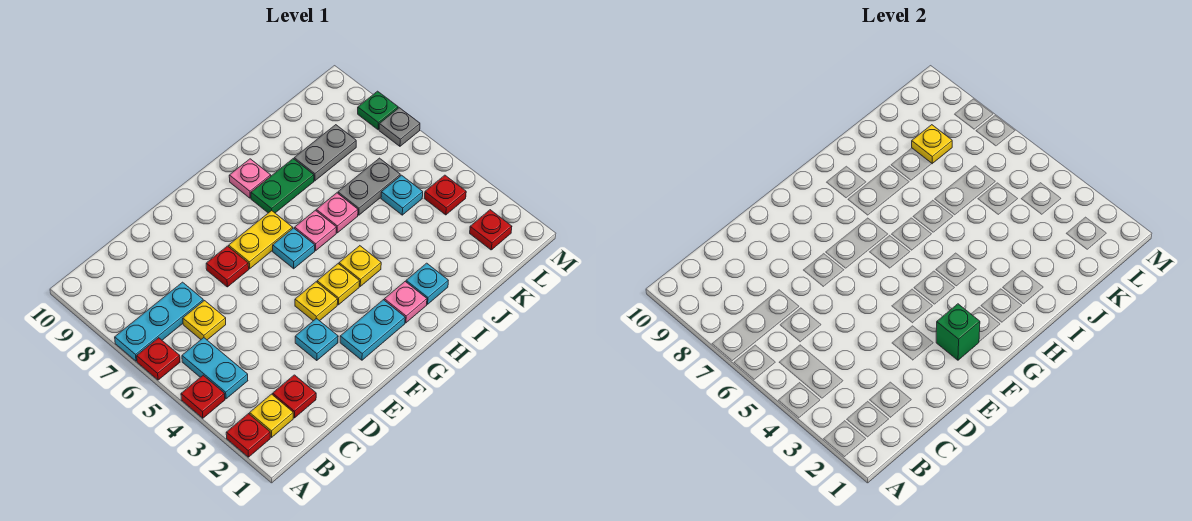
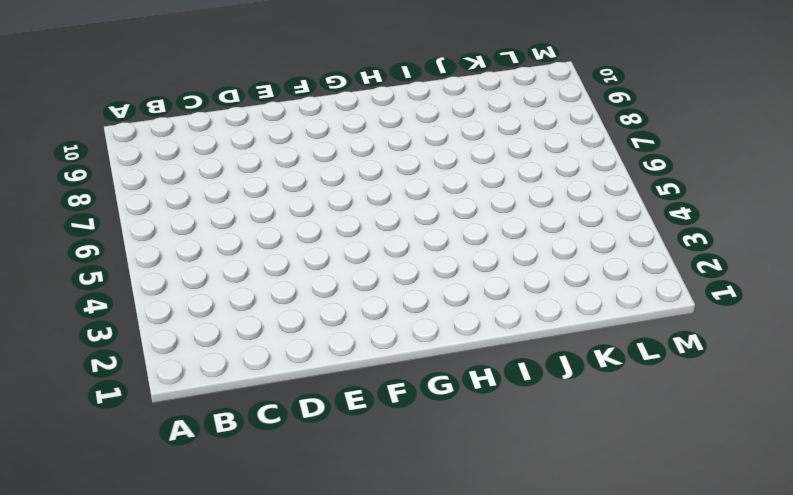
none -> red 1x1 plate [226,414,270,457]
none -> red 1x1 plate [181,375,225,418]
none -> red 1x1 plate [137,338,180,380]
none -> cyan 1x3 plate [115,282,203,361]

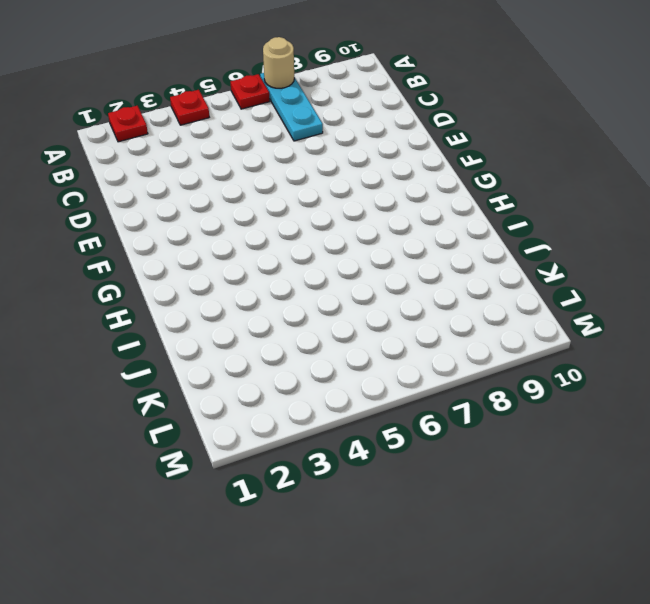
tan 1x1 round brick [263,37,294,88] -> none
none -> yellow 1x1 plate [250,394,293,437]
none -> cyan 1x2 plate [182,338,248,399]
none -> red 1x1 plate [273,375,316,418]
none -> yellow 1x1 plate [183,301,226,340]

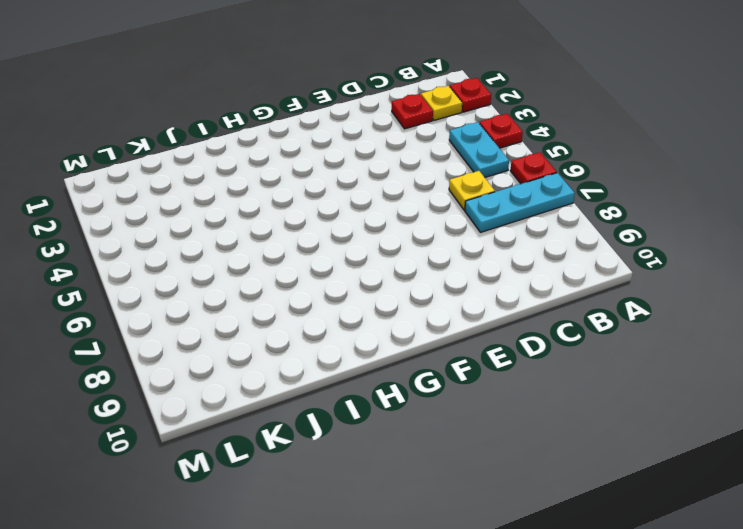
none -> cyan 1x1 plate [295,318,338,361]
none -> red 1x1 plate [206,246,249,287]
none -> cyan 1x2 plate [340,300,405,360]
none -> yellow 1x1 plate [295,282,338,321]

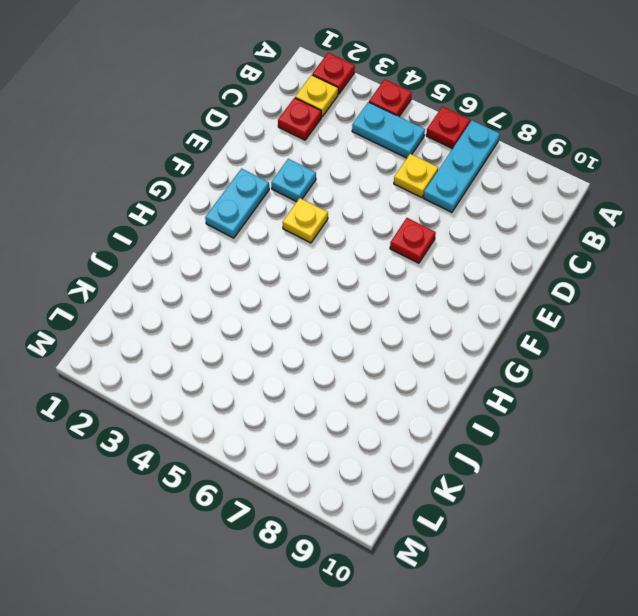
none -> yellow 1x2 plate [229,211,293,269]
none -> yellow 1x1 plate [317,264,360,305]
none -> cyan 1x1 plate [273,228,315,269]
none -> pink 1x1 plate [384,282,427,323]

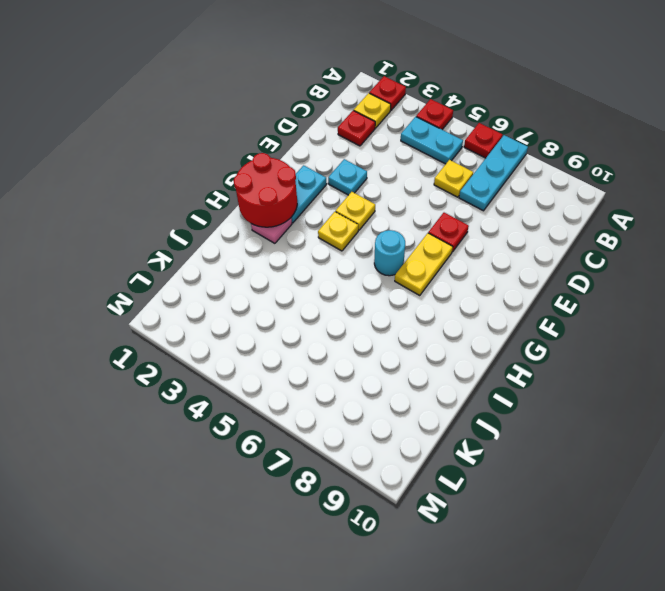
red 2x2 round brick [234,153,297,227] -> none
cyan 1x1 round brick [374,230,405,276] -> cyan 1x1 plate [273,228,315,269]
none -> yellow 1x1 plate [339,246,381,286]
none -> pink 1x1 plate [295,210,336,251]
none -> green 1x2 plate [251,159,314,213]
none -> pink 1x1 plate [229,159,271,198]

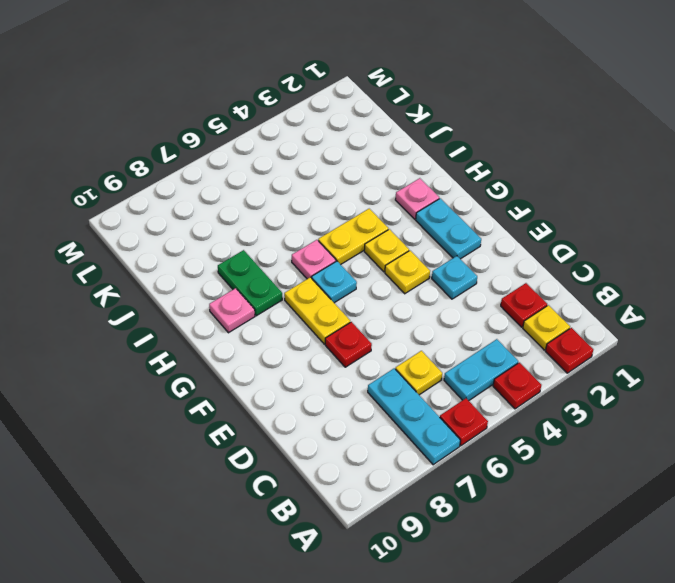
yellow 1x2 plate [318,209,388,265] -> yellow 1x1 plate [339,246,381,286]
none -> cyan 1x1 plate [406,263,448,304]
none -> pink 1x1 plate [316,193,358,233]
none -> grey 1x2 plate [338,158,400,215]
none -> grey 1x2 plate [294,125,356,181]

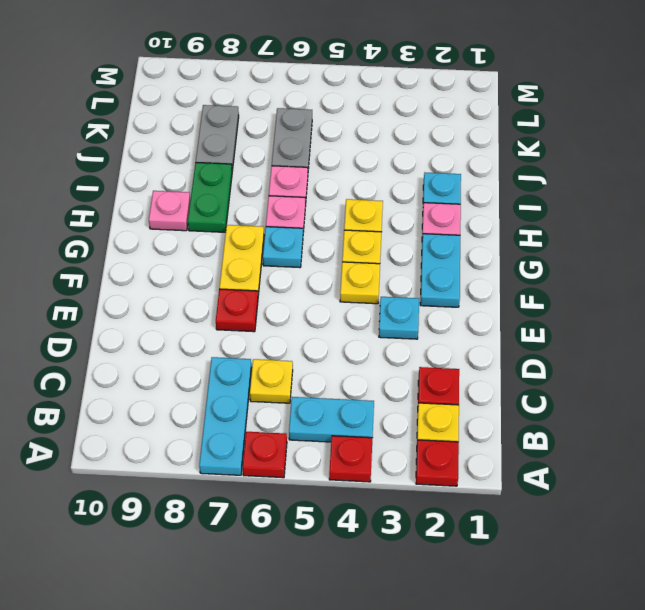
none -> cyan 1x1 plate [381,175,423,215]
none -> red 1x1 plate [470,210,512,250]
none -> red 1x1 plate [424,175,466,215]
none -> grey 1x1 plate [379,108,420,146]

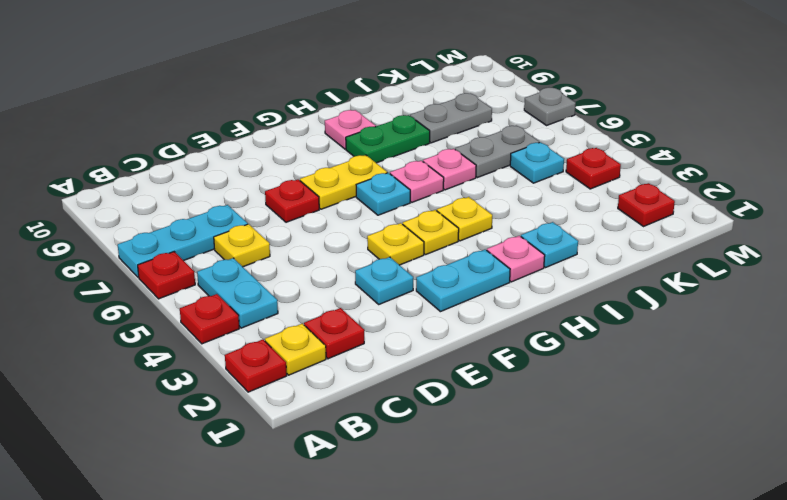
none -> green 1x1 plate [358,91,398,130]
none -> green 1x1 brick [936,304,980,360]
none -> yellow 1x1 plate [912,125,952,164]

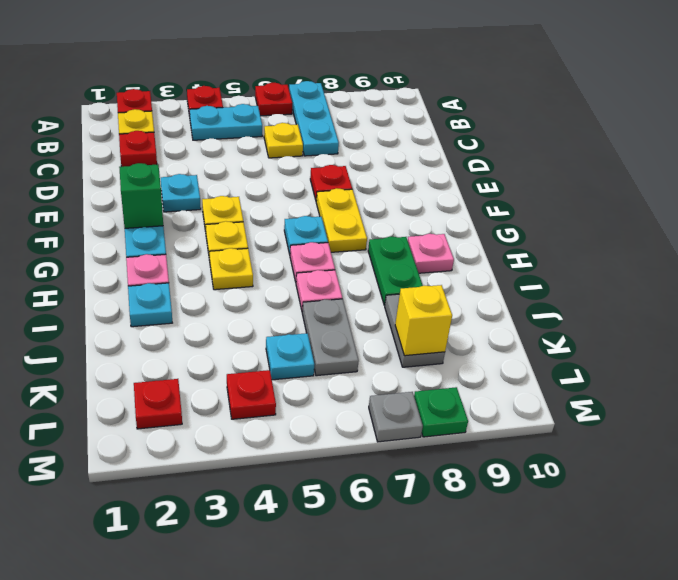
yellow 1x1 brick [395,285,452,356] -> yellow 1x1 plate [912,125,952,164]

